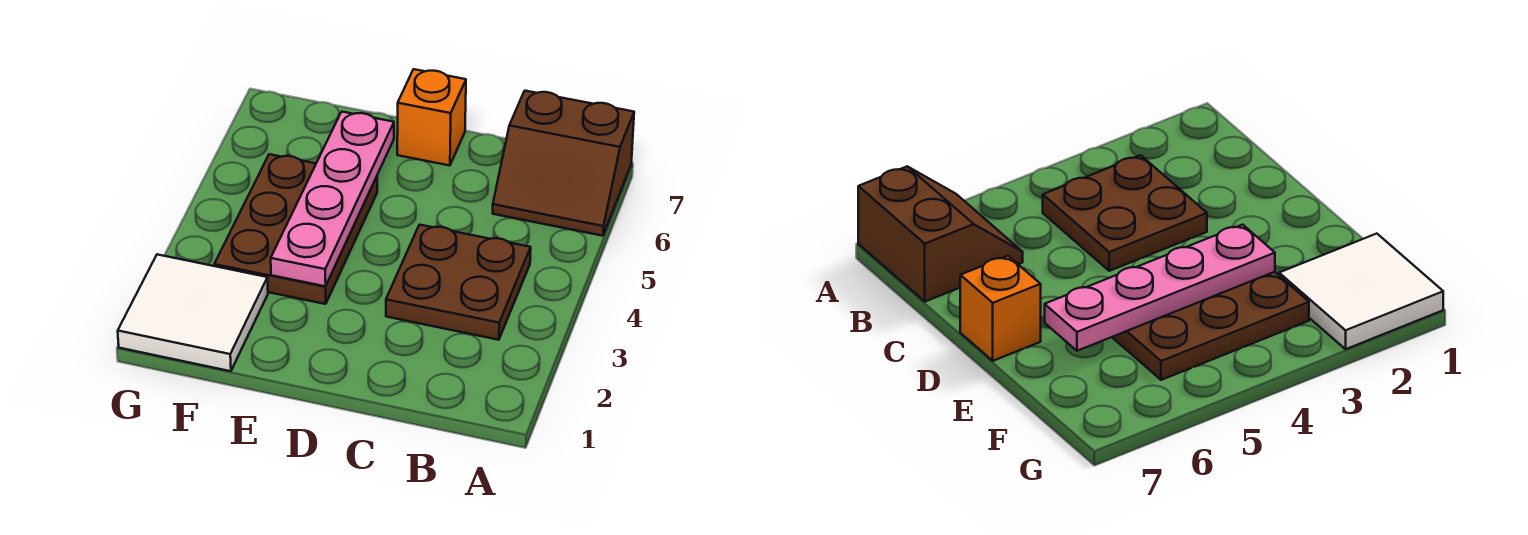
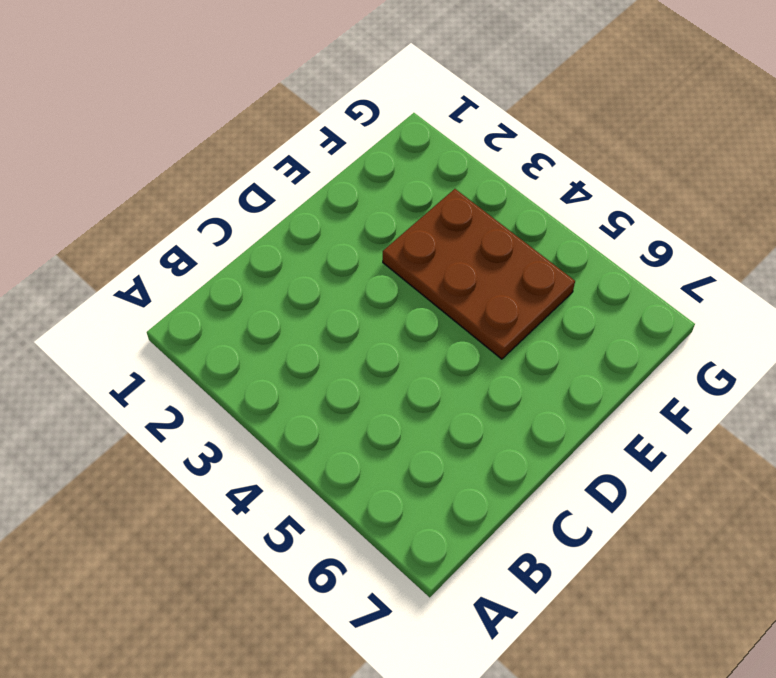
none -> brown 2x2 slope [493,91,634,236]
none -> brown 2x2 plate [386,225,531,340]

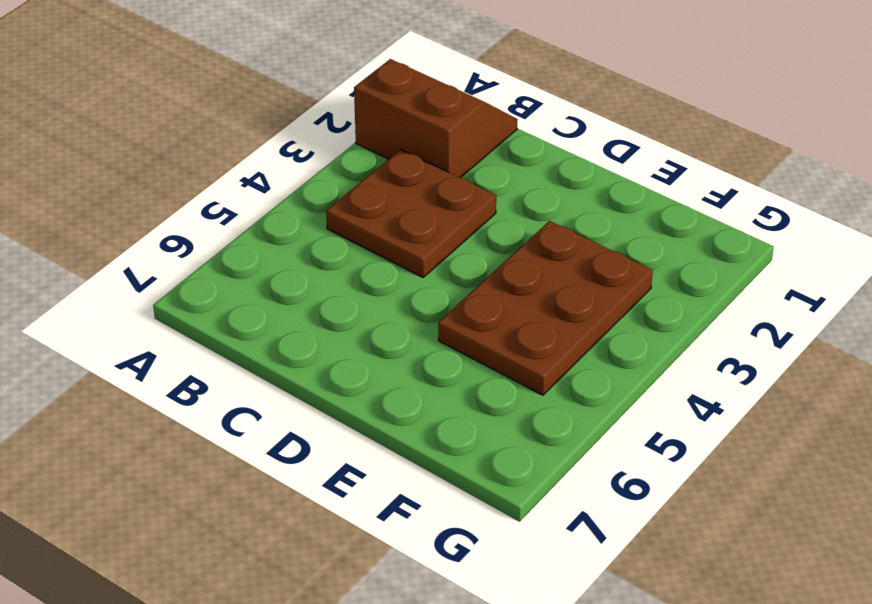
brown 2x2 slope [354,59,518,178] -> brown 2x2 slope moved to [493,91,634,236]
none -> orange 1x1 brick [397,69,466,166]
none -> white 2x2 tile [118,254,268,371]

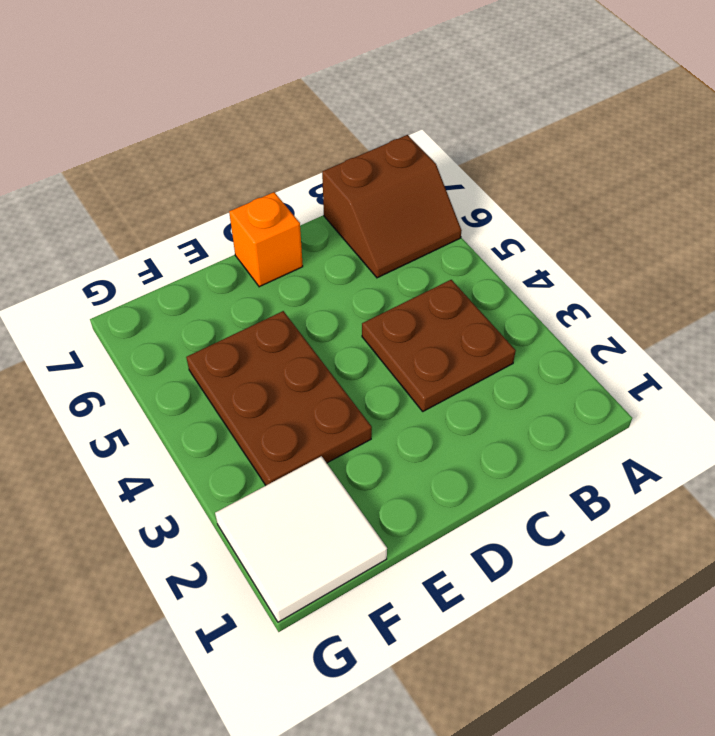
none -> pink 1x4 plate [271,112,394,286]

